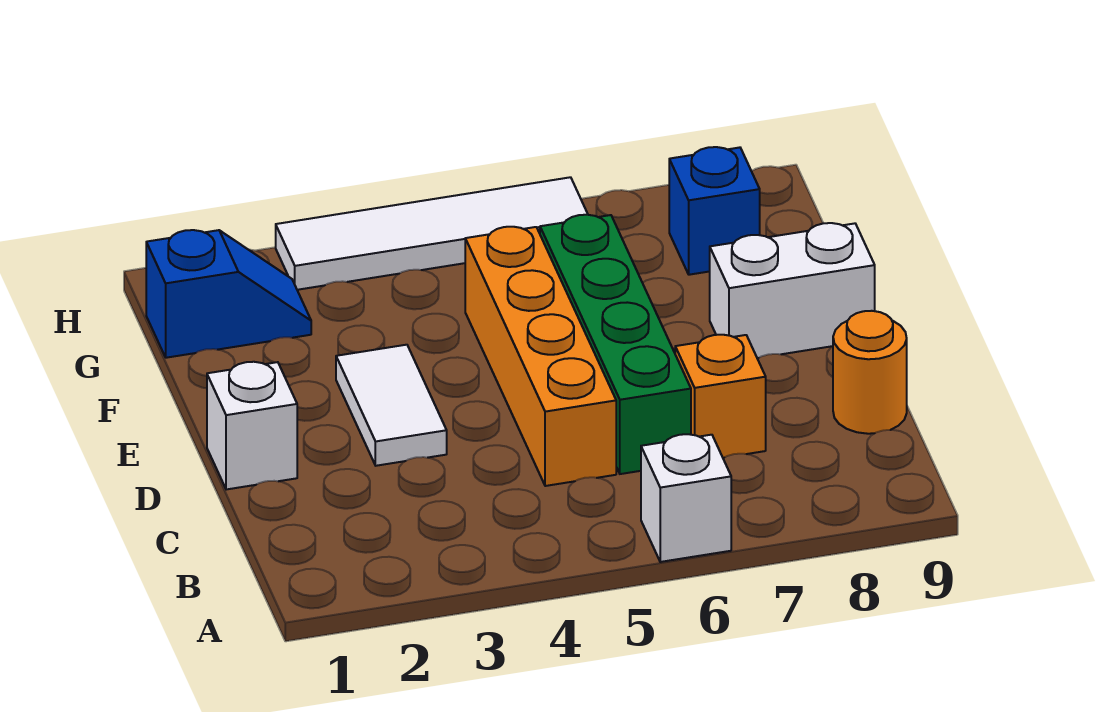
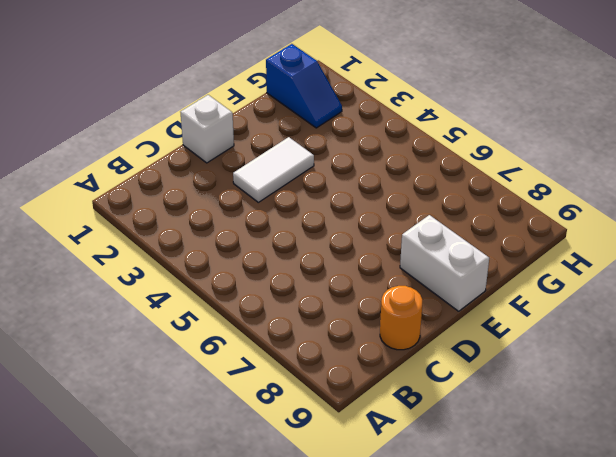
none -> white 1x1 brick [641,434,731,562]
none -> orange 1x4 brick [465,227,616,486]

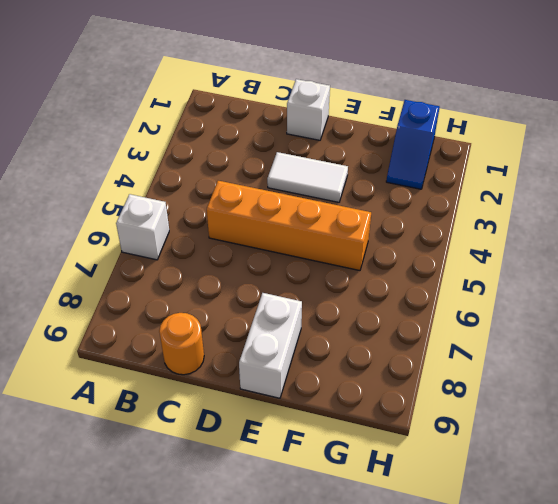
none -> green 1x4 brick [540,215,691,474]
none -> orange 1x1 brick [675,335,766,458]

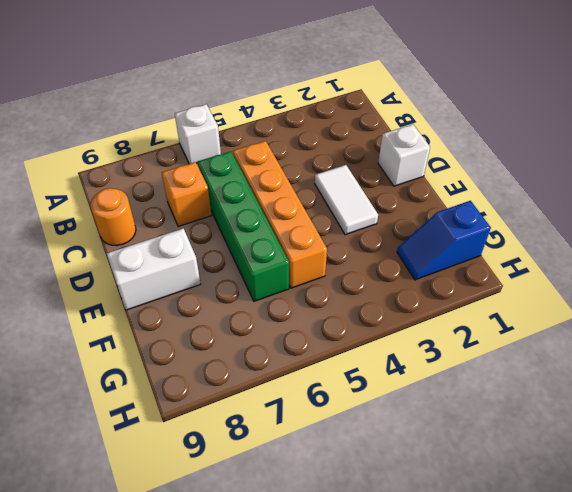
none -> blue 1x1 brick [669,147,760,275]
none -> white 1x4 tile [276,177,588,290]

